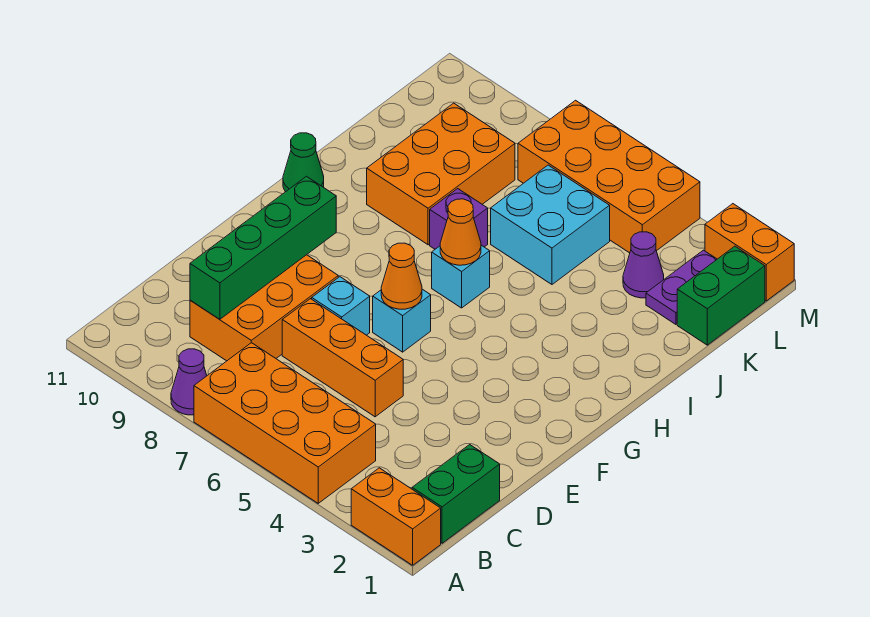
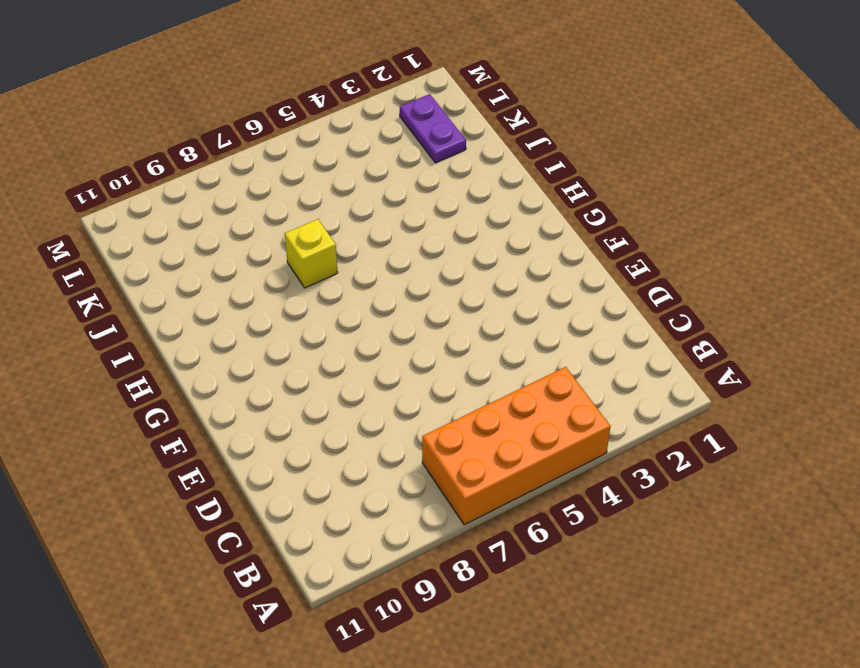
yellow 1x1 brick [285,219,338,288] -> purple 1x1 brick [430,189,488,249]
none -> orange 1x2 brick [351,468,441,565]
none -> purple 1x1 cone [171,349,207,415]
none -> green 1x2 brick [412,445,500,543]

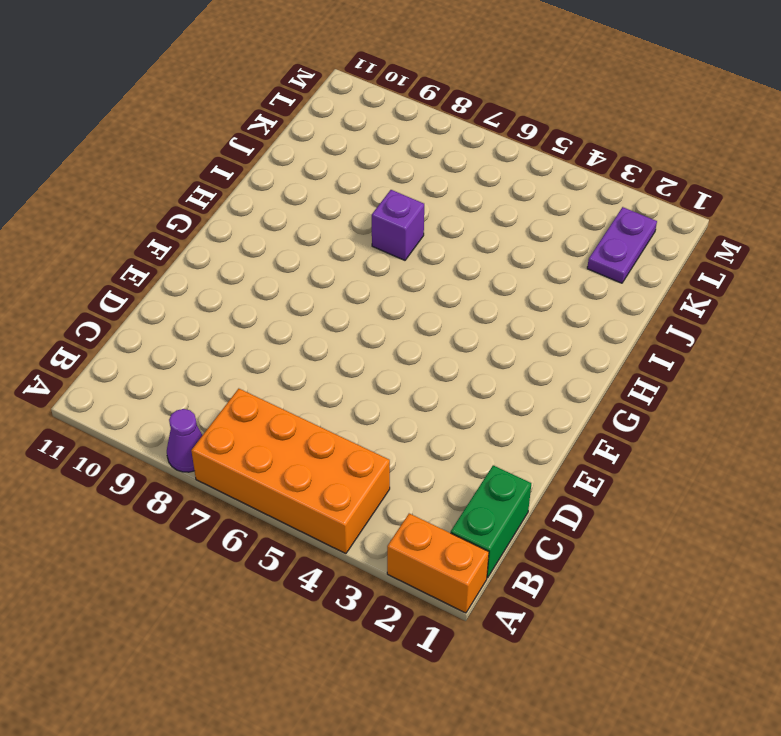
none -> orange 2x3 brick [190,255,338,361]
none -> orange 1x3 brick [282,299,403,417]
none -> cyan 1x1 brick [312,277,370,335]

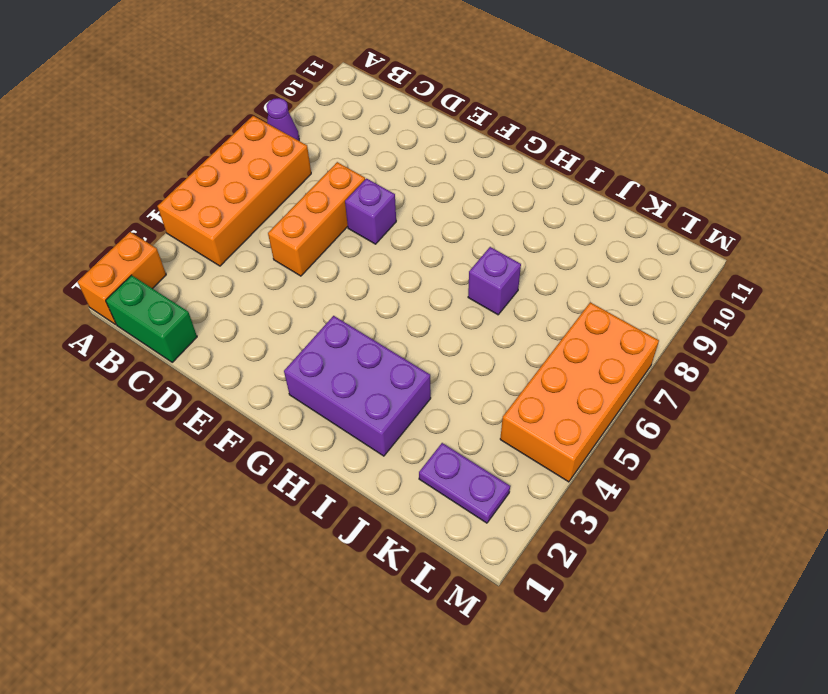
purple 1x1 brick [345,179,396,244] -> cyan 1x1 brick [312,277,370,335]
purple 2x3 brick [284,316,431,456] -> none
none -> orange 2x3 brick [190,255,338,361]
none -> cyan 1x1 brick [373,289,431,352]
none -> cyan 1x1 brick [432,245,490,308]

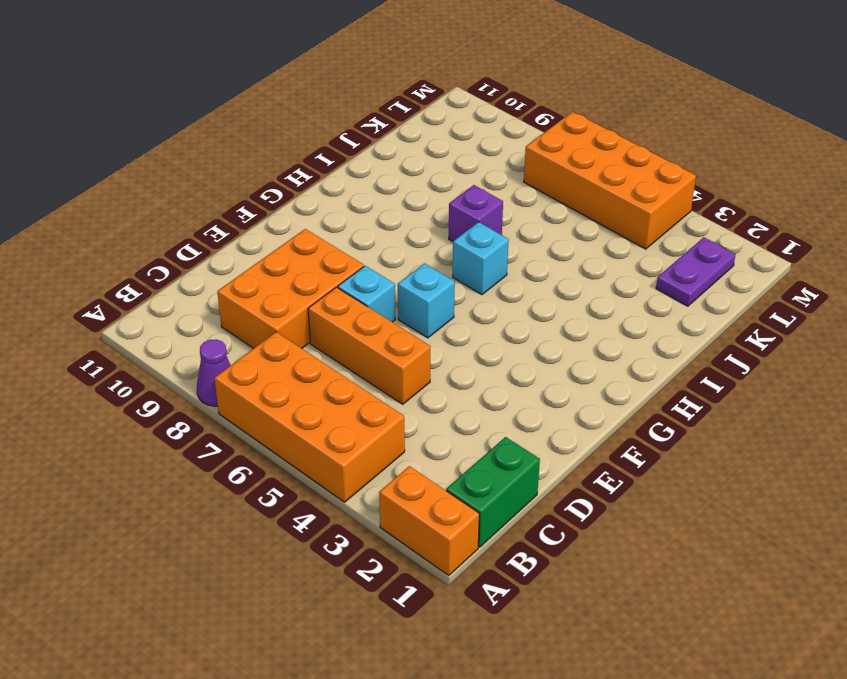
none -> green 1x1 cone [283,133,324,192]
none -> orange 2x3 brick [367,103,515,245]
none -> cyan 2x2 brick [491,165,610,284]

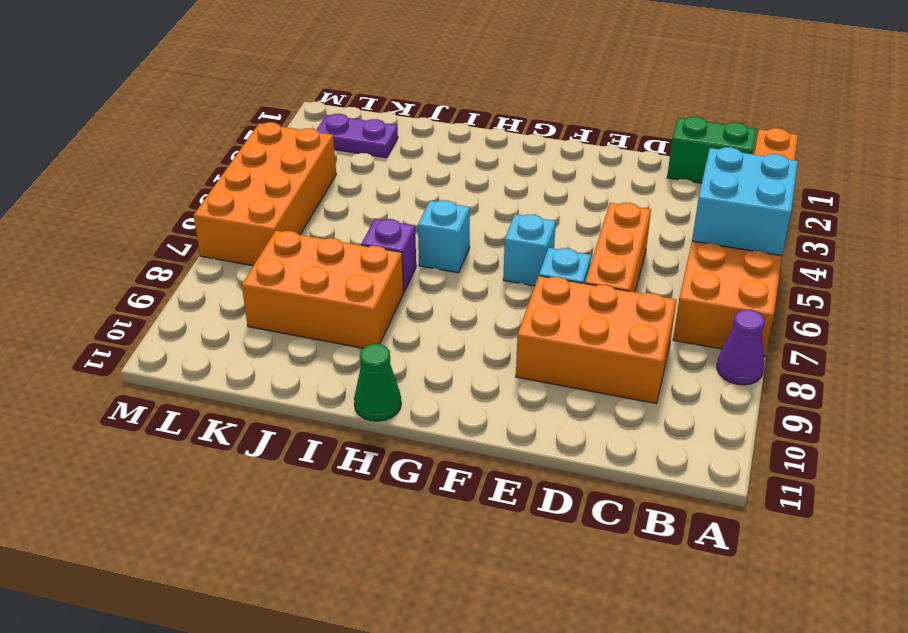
cyan 2x2 brick [692,147,798,256] -> cyan 2x2 brick moved to [491,165,610,284]
none -> green 1x2 brick [677,246,765,345]
none -> purple 1x1 cone [623,232,664,298]
none -> orange 1x2 brick [705,204,794,301]

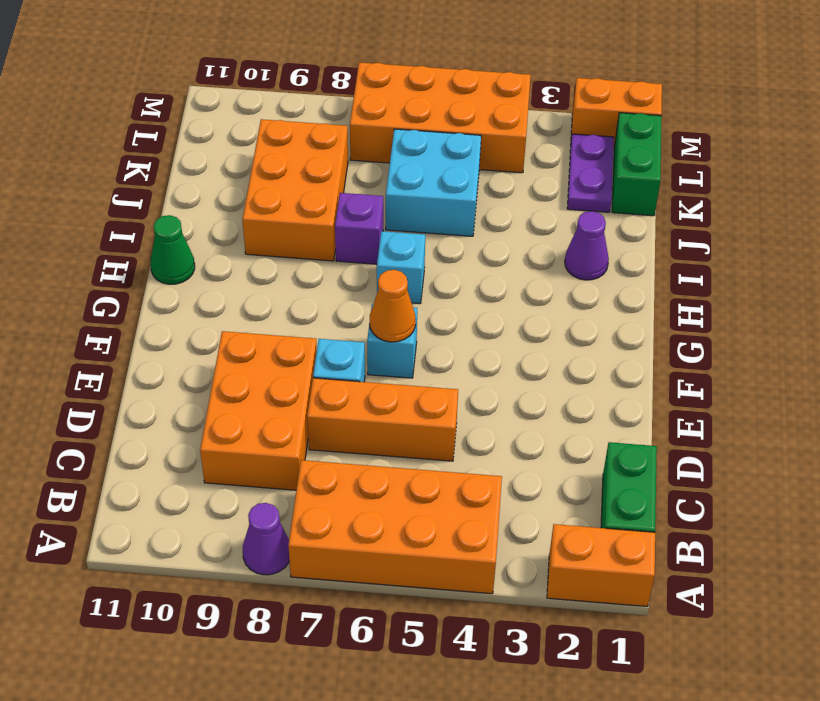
purple 1x1 cone [565,211,609,280] -> purple 1x1 cone moved to [623,232,664,298]
none -> green 1x4 brick [190,176,336,319]
none -> orange 1x1 cone [440,199,481,265]

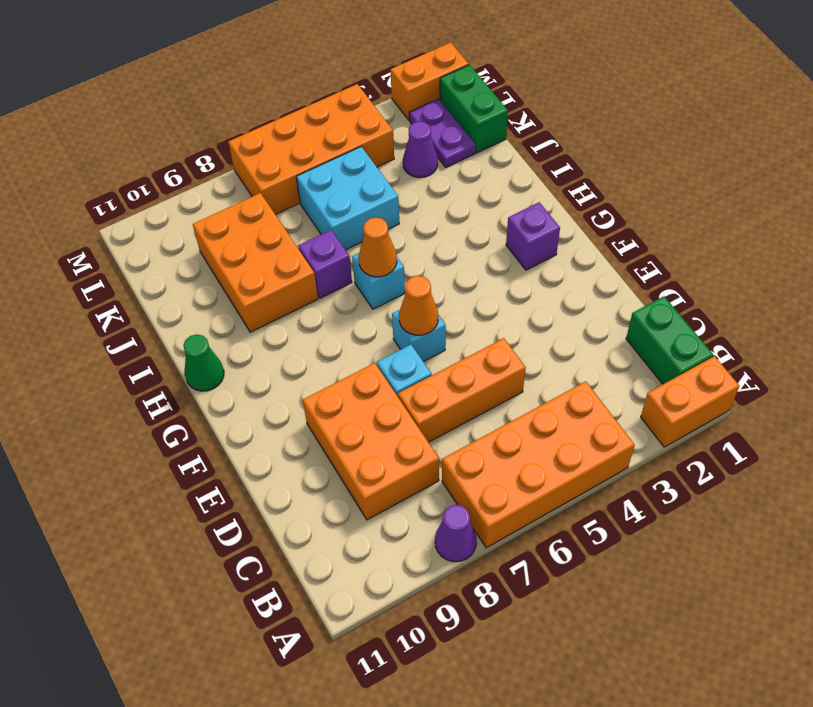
purple 1x1 brick [506,202,560,270] -> none
none -> green 1x4 brick [190,176,336,319]

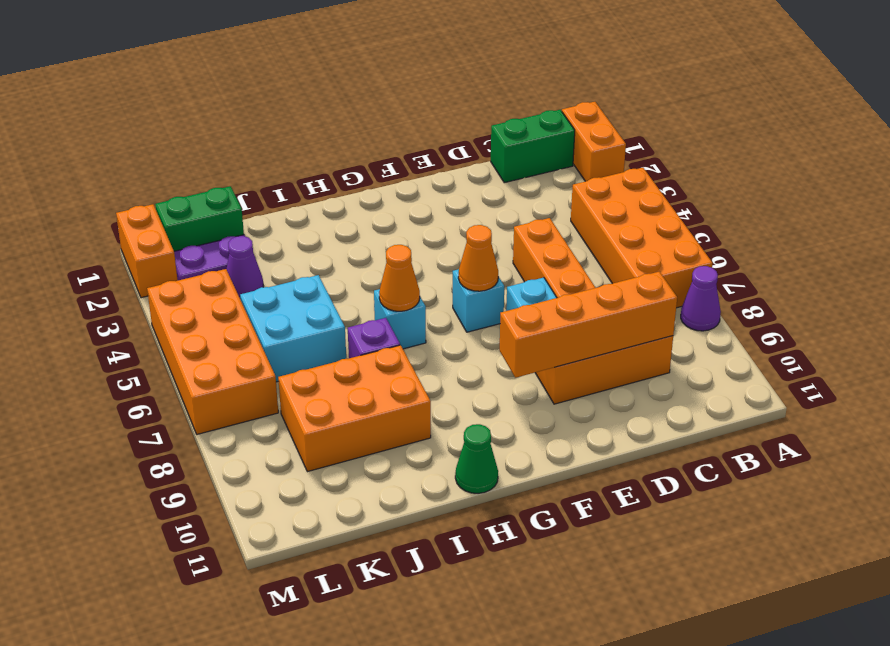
orange 1x4 brick [500,272,677,378] -> green 1x4 brick [190,176,336,319]

